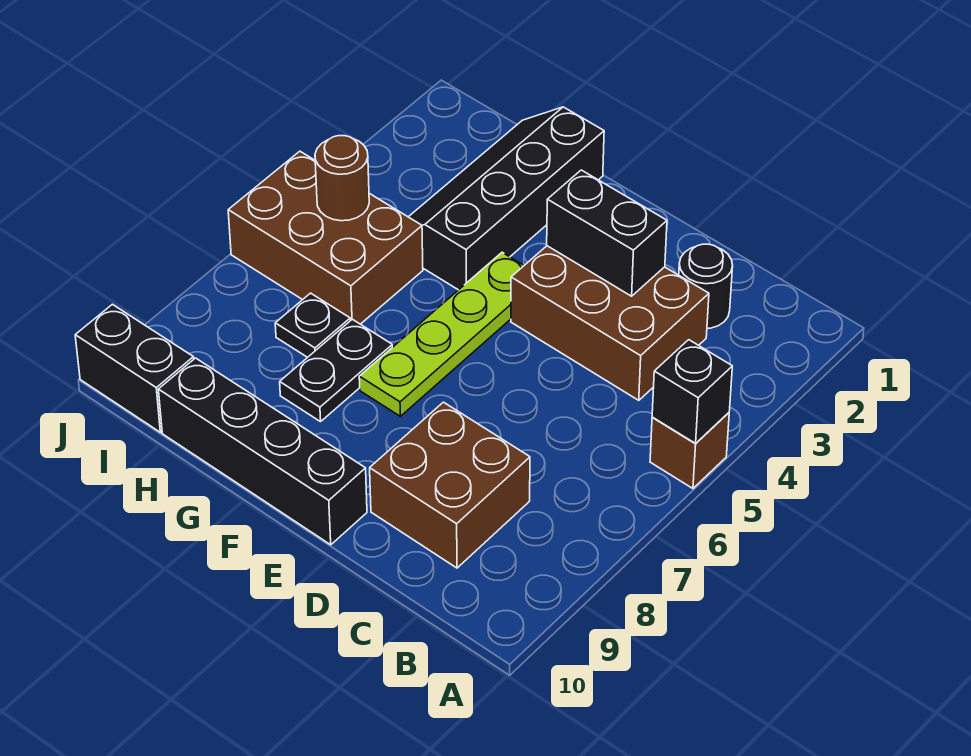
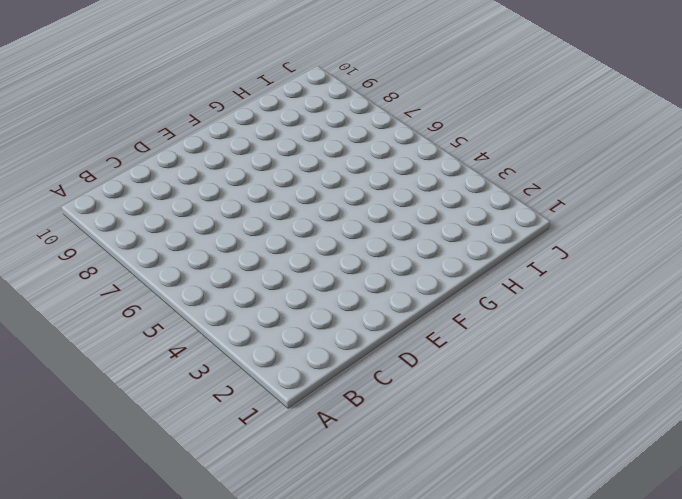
none -> brown 1x1 brick [650,413,729,488]
none -> black 1x1 round brick [679,244,733,328]
none -> brown 2x3 brick [511,246,709,400]

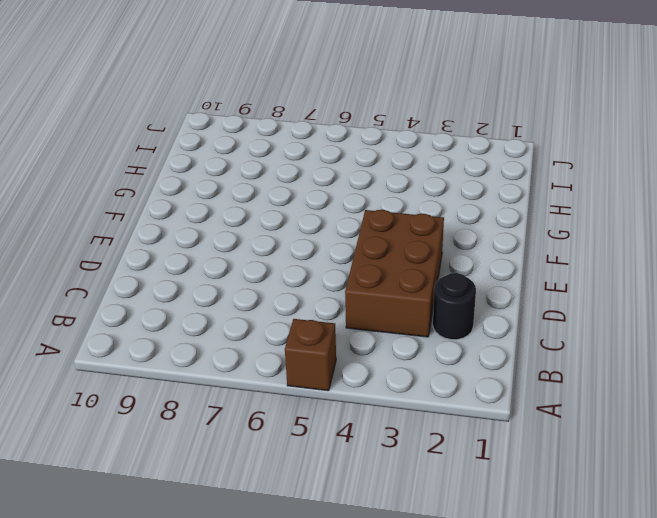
none -> brown 2x2 brick [370,402,530,568]
none -> black 1x4 brick [158,358,367,545]
none -> lime 1x4 plate [359,252,524,416]

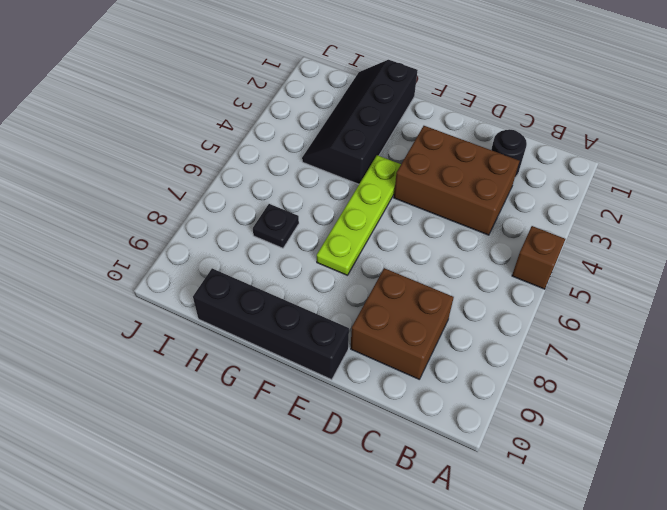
none -> black 1x2 plate [280,319,392,422]
none -> brown 2x3 brick [228,151,423,324]
none -> black 1x2 brick [75,304,194,432]

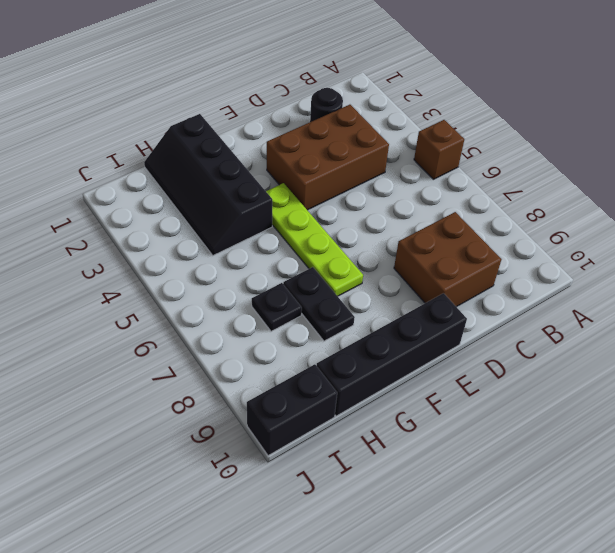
none -> brown 2x3 brick [228,151,423,324]
none -> black 1x1 brick [652,340,732,443]
none -> black 1x2 brick [547,170,667,296]

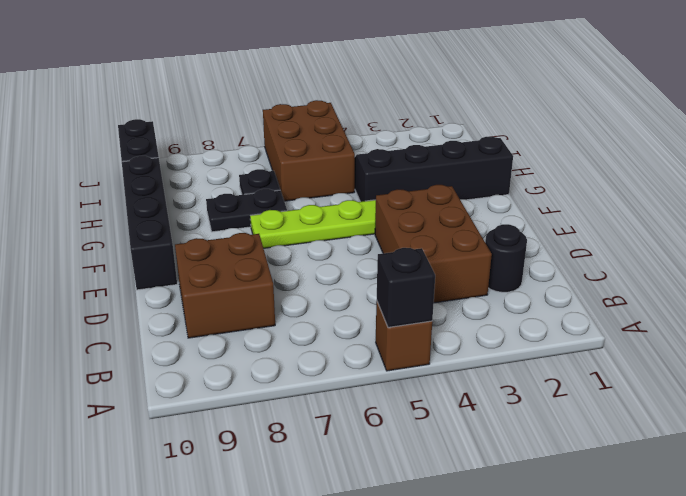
none -> black 1x2 brick [547,170,667,296]
none -> brown 1x1 round brick [315,136,369,221]

